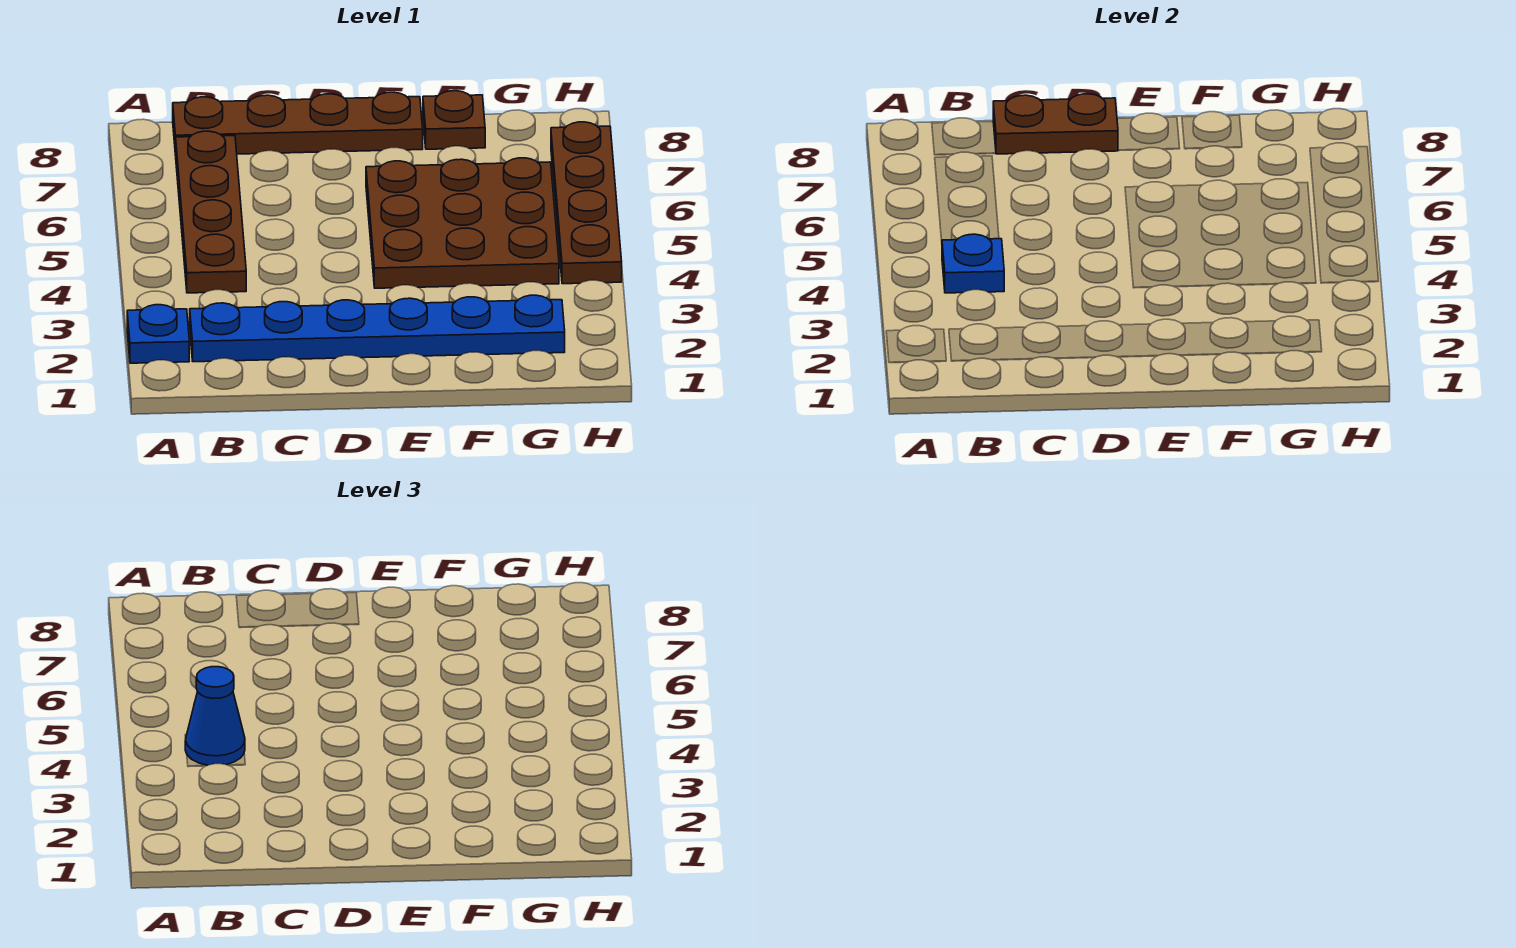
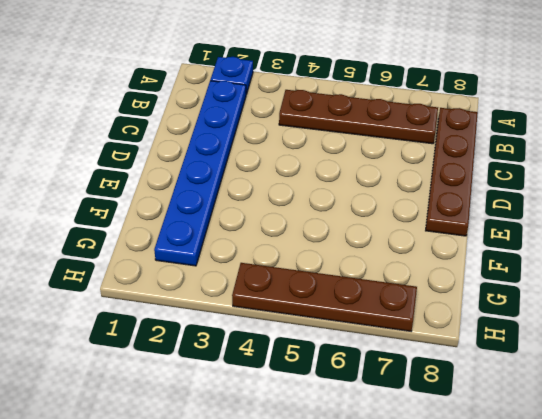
none -> brown 3x3 plate [366,158,559,288]
none -> brown 1x1 plate [423,91,485,149]

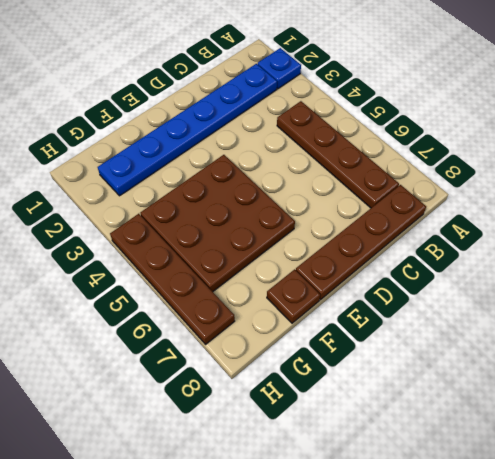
none -> blue 1x1 plate [942,234,1004,293]
none -> brown 1x2 plate [993,94,1118,154]

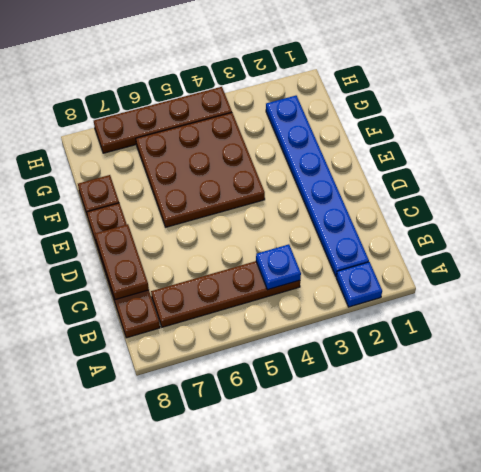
none -> blue 1x1 cone [185,667,245,765]

